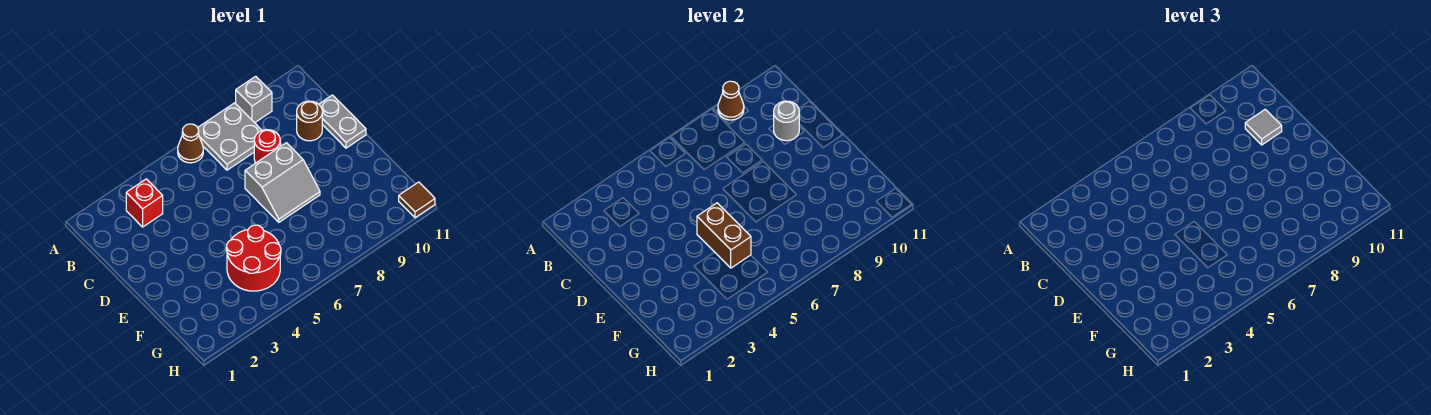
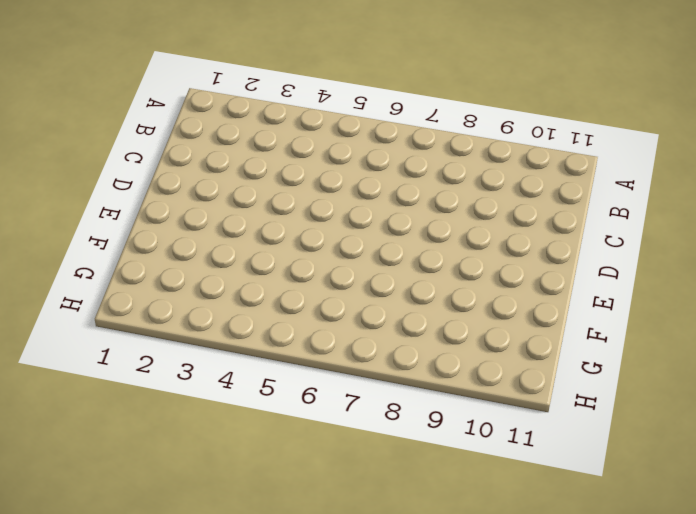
none -> brown 1x1 cone [178,124,203,163]
none -> grey 2x2 plate [198,103,262,170]
none -> grey 1x1 brick [236,76,272,123]

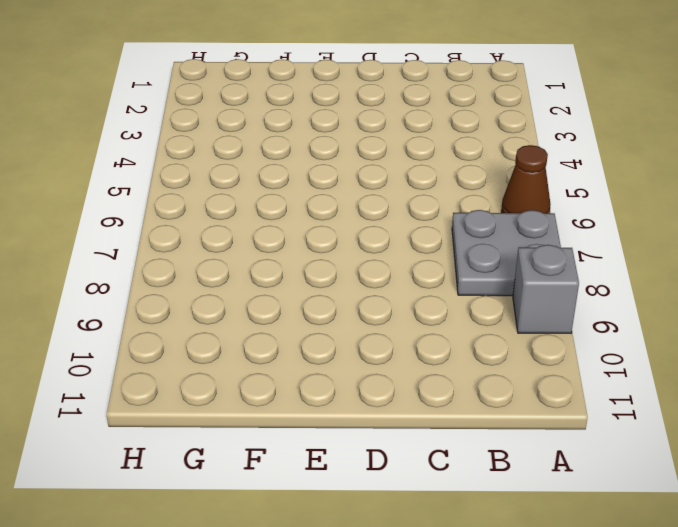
none -> red 1x1 brick [126,179,163,227]
none -> red 1x1 round brick [254,130,280,163]
none -> brown 1x1 round brick [297,101,322,141]

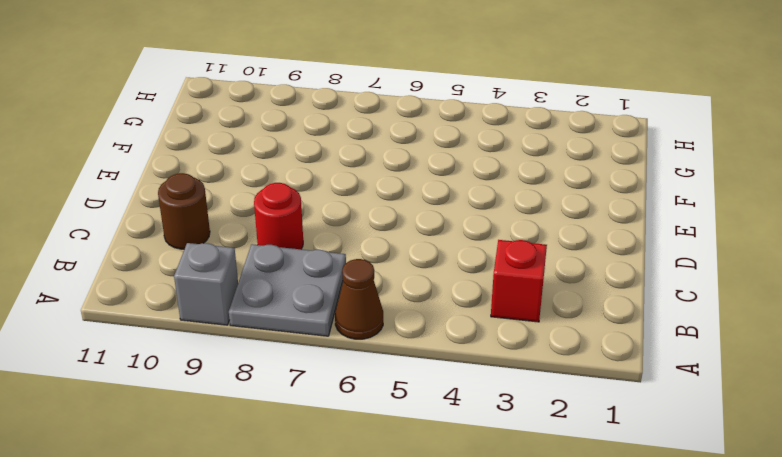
none -> grey 1x2 plate [319,95,366,148]
none -> grey 2x2 slope [245,143,320,222]
none -> red 2x2 round brick [226,225,281,291]

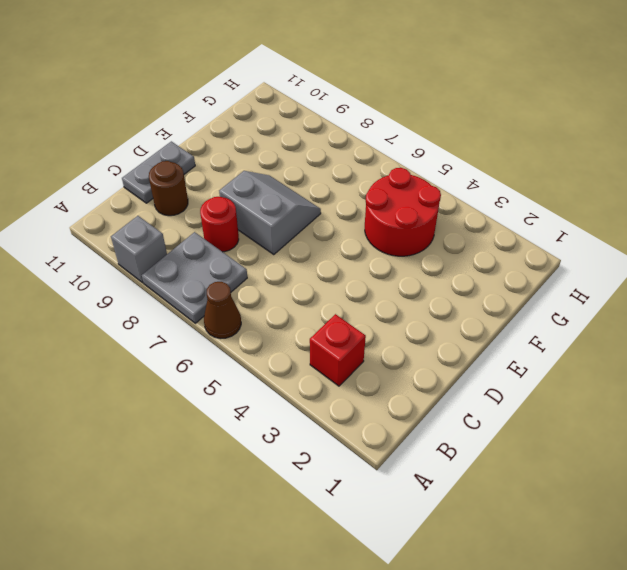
none -> brown 1x1 tile [399,182,435,218]
none -> brown 1x1 cone [718,81,744,120]
none -> grey 1x1 round brick [774,101,799,141]

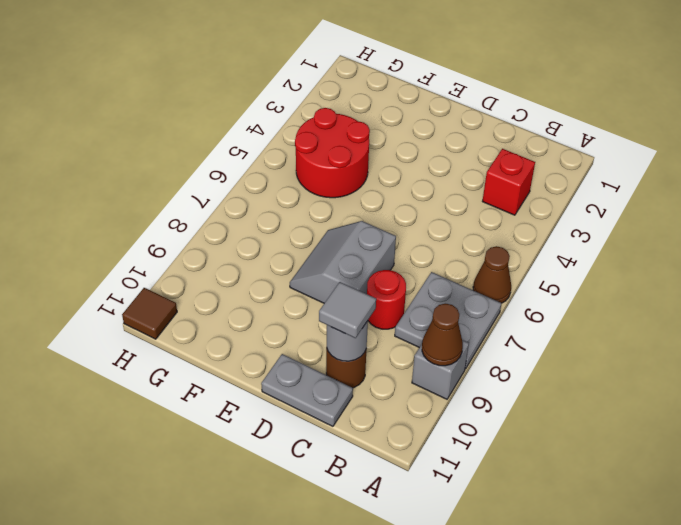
none -> brown 1x2 brick [697,203,751,268]

